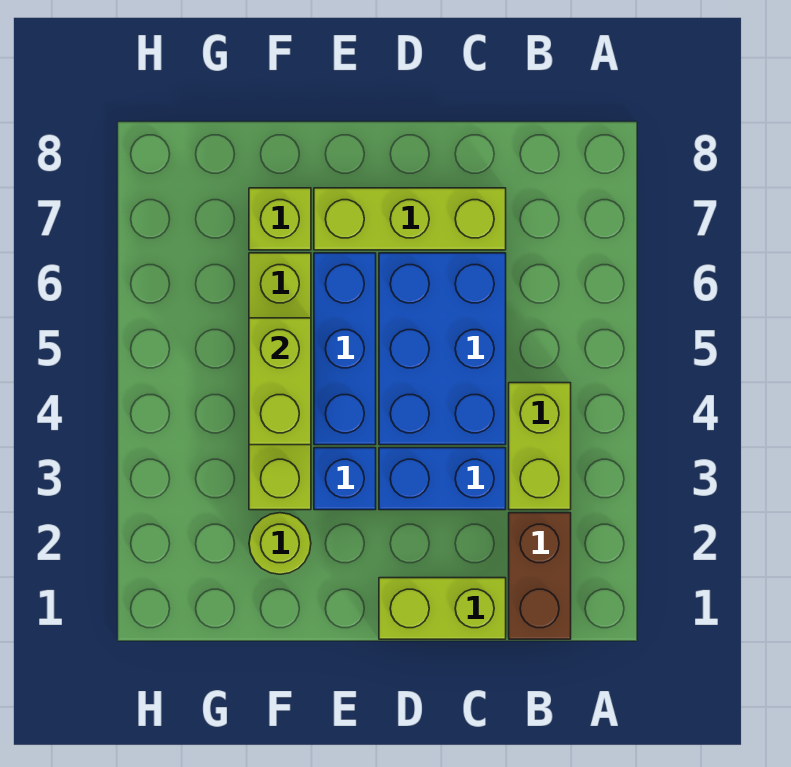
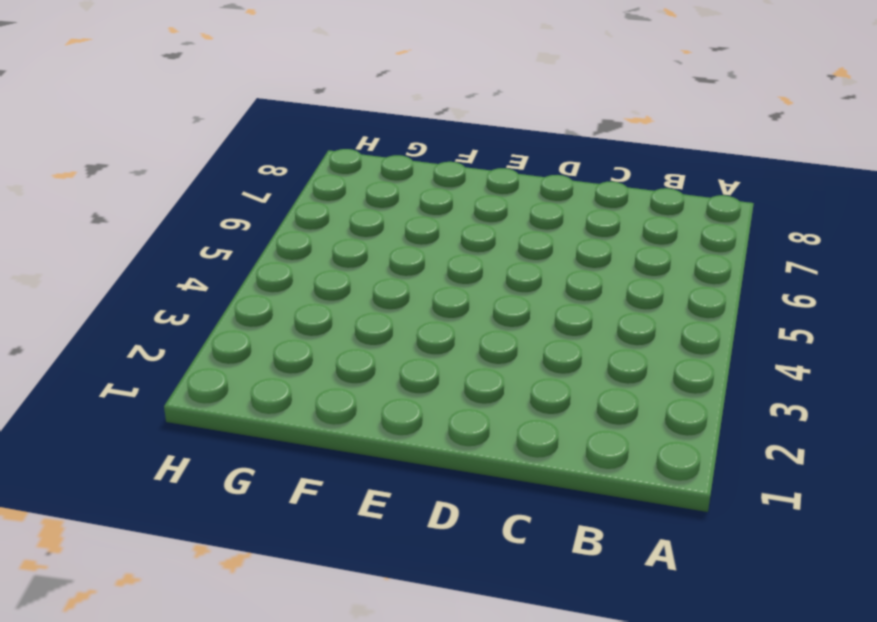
none -> brown 1x2 brick [509,513,571,639]
none -> lime 1x2 brick [509,383,571,510]
none -> lime 1x2 brick [379,578,506,639]

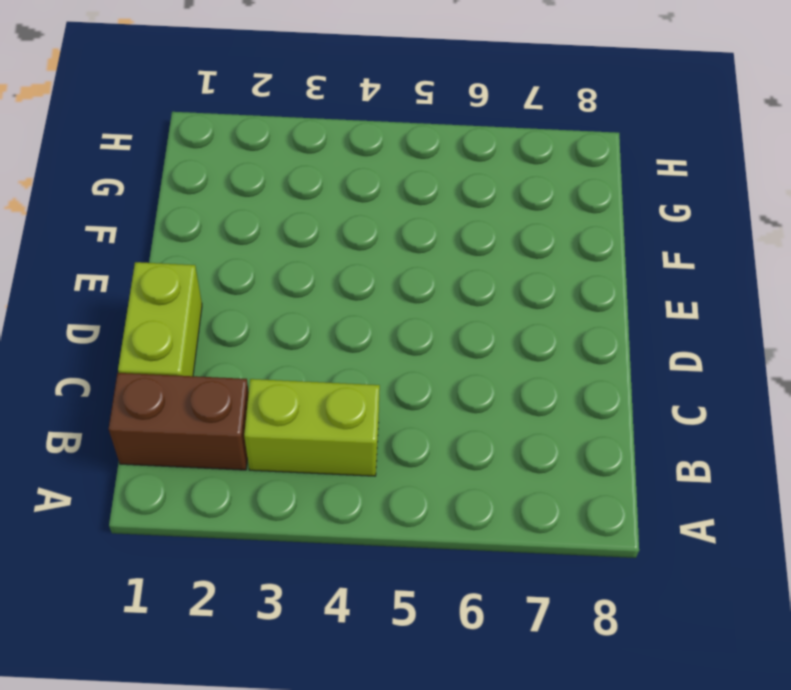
none -> blue 1x2 brick [379,448,506,510]
none -> blue 2x3 brick [379,253,506,445]
none -> lime 1x3 brick [314,188,506,250]

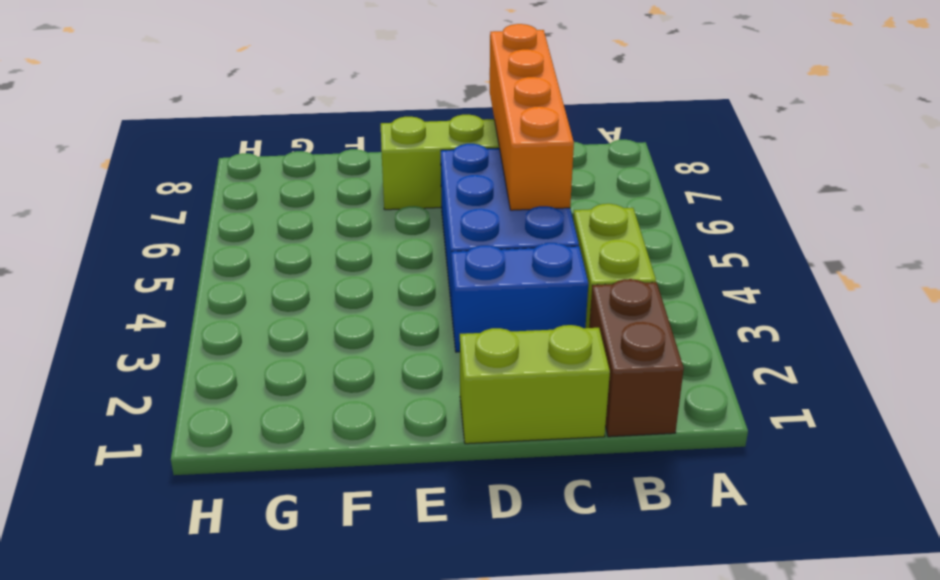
orange 1x4 brick [490,24,574,210] -> none
none -> blue 1x1 brick [314,448,376,510]
none -> blue 1x3 brick [314,253,376,445]
none -> lime 1x1 round brick [249,513,311,574]

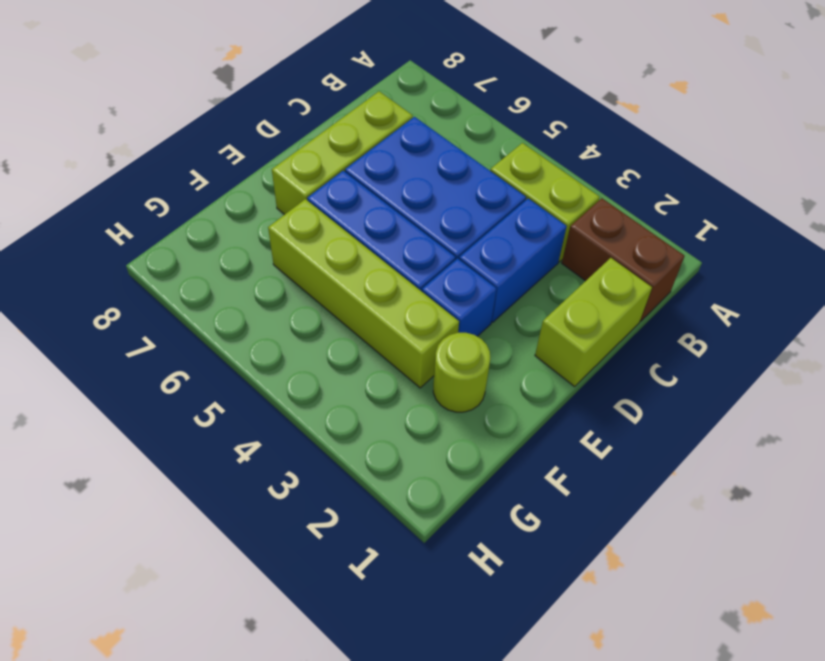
none -> lime 1x1 brick [249,188,311,250]
none -> lime 1x2 brick [249,318,311,445]

